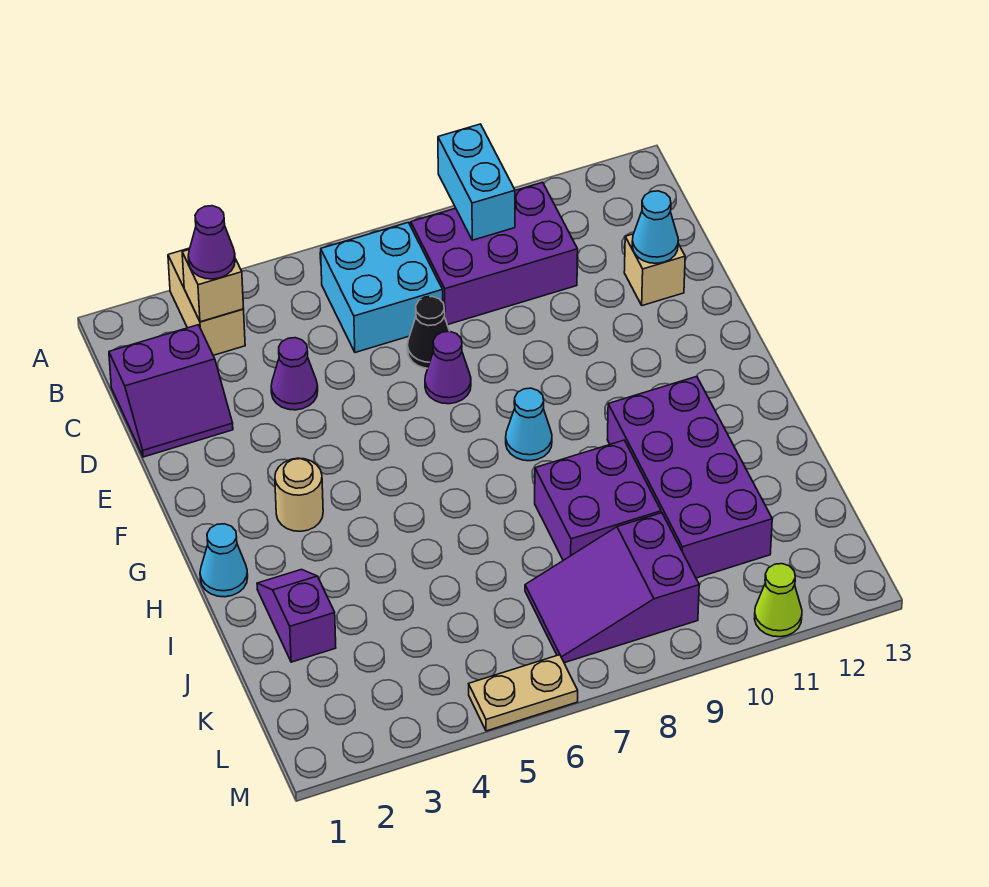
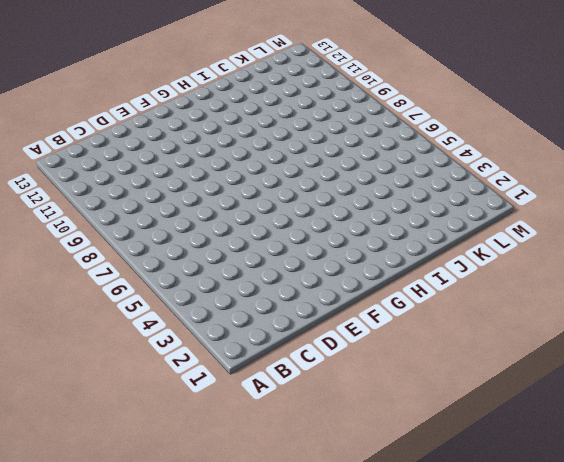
none -> tan 1x2 brick [168,248,245,355]
none -> cyan 2x2 brick [321,222,443,353]
none -> purple 2x3 brick [411,182,578,325]

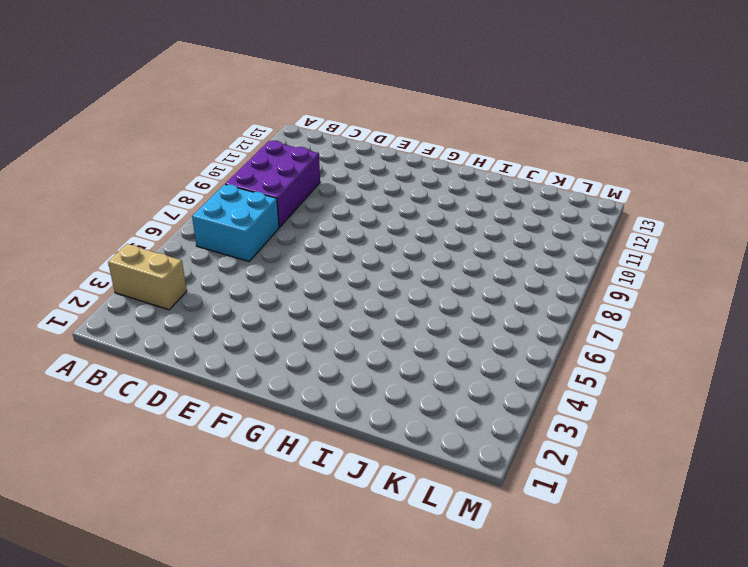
none -> purple 2x2 slope [109,325,233,457]
none -> purple 1x1 cone [271,338,318,410]
none -> black 1x1 cone [407,297,449,368]

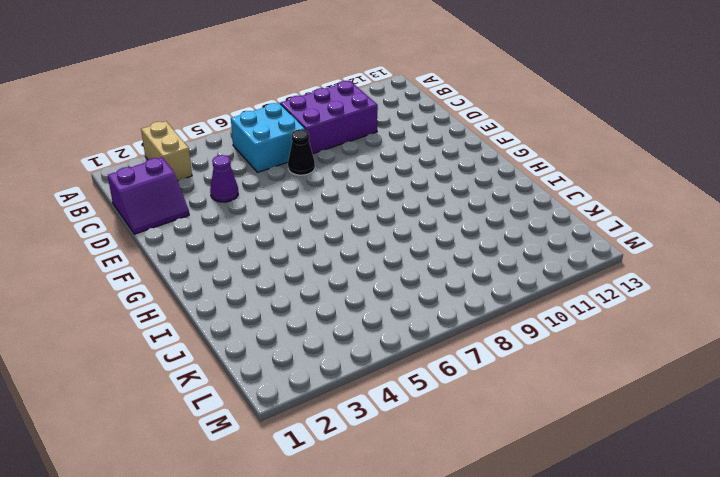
none -> tan 1x1 brick [624,234,685,306]
none -> purple 1x1 cone [425,331,471,404]
none -> tan 1x1 round brick [275,458,323,531]

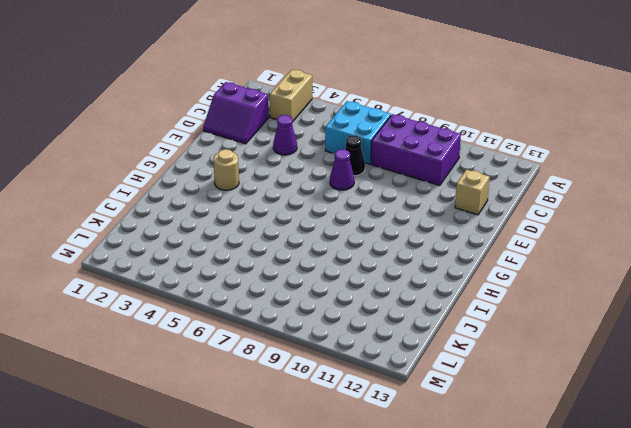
none -> cyan 1x1 cone [506,388,552,461]
none -> cyan 1x1 cone [200,524,248,597]
none -> purple 2x4 brick [607,376,772,578]

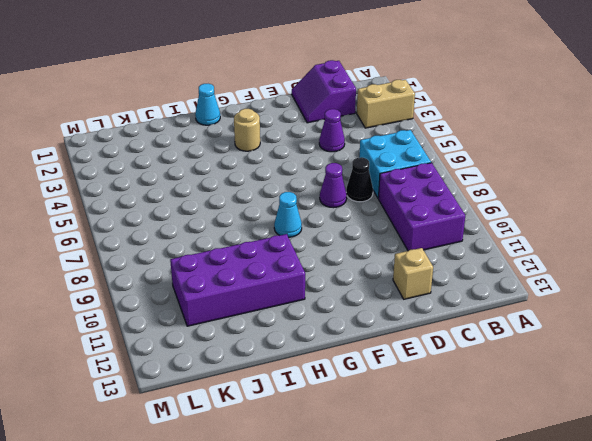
none -> purple 1x2 slope [257,570,336,662]
none -> purple 2x2 brick [535,440,661,560]
none -> purple 2x3 slope [525,513,699,663]

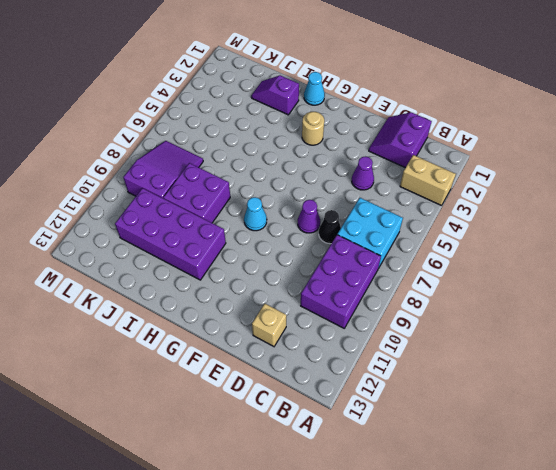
purple 1x2 slope [251,75,299,115] -> purple 1x2 slope turned to [257,570,336,662]
none -> tan 1x2 plate [469,655,578,731]
none -> lime 1x1 cone [754,564,802,637]
none -> cyan 1x2 brick [438,124,515,240]

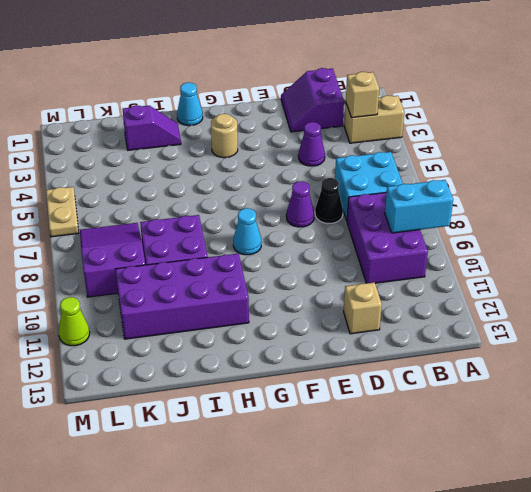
none -> cyan 1x1 cone [632,191,678,263]
none -> purple 1x1 cone [188,206,235,279]

